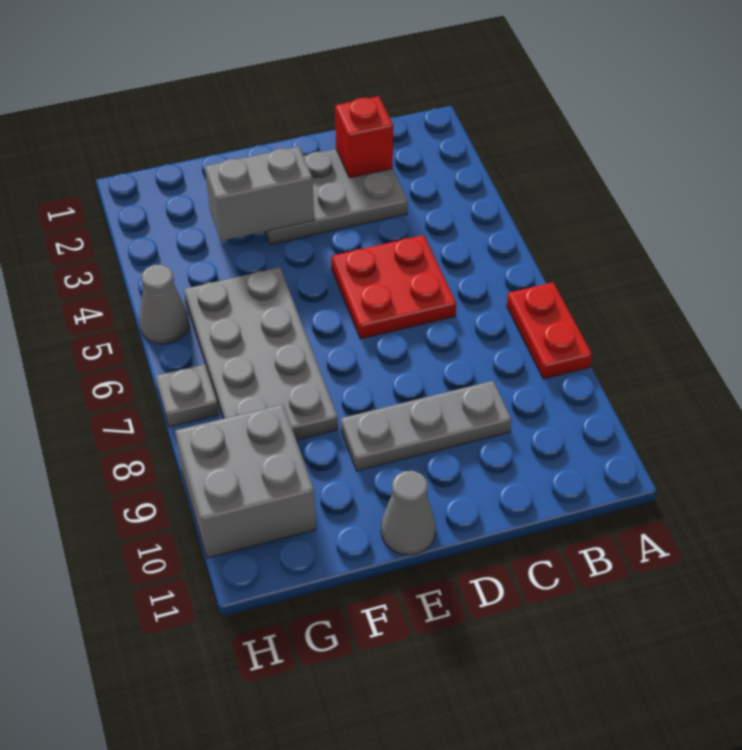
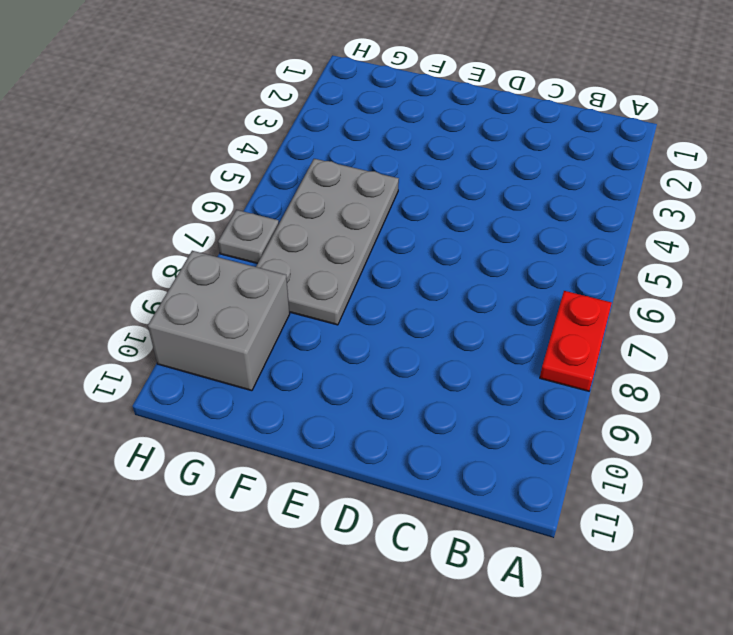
none -> grey 2x3 plate [265,149,408,244]
none -> red 2x2 plate [331,235,456,339]

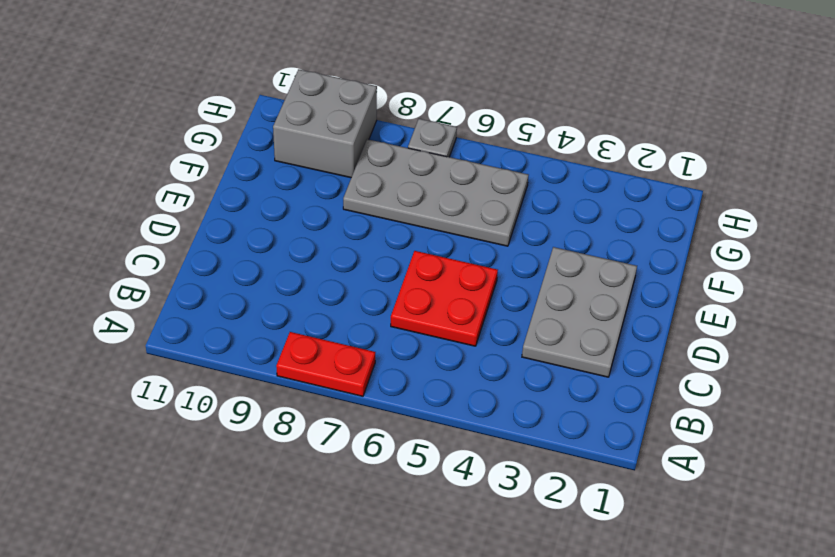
none -> grey 1x3 plate [341,381,512,471]
none -> grey 1x1 cone [381,471,436,555]

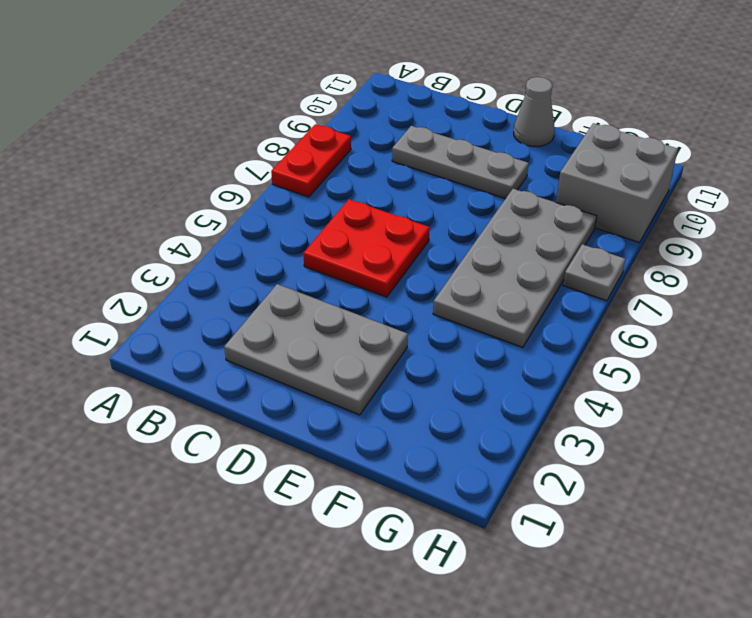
none -> grey 1x1 cone [139,265,189,344]
none -> red 1x1 brick [335,96,393,178]

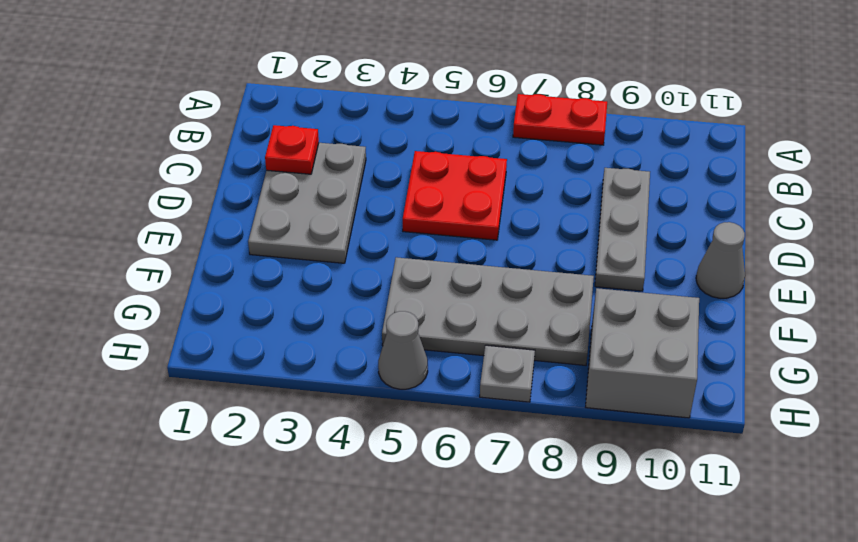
red 1x1 plate [265,125,319,174] -> red 1x1 brick [335,96,393,178]
none -> grey 1x2 brick [205,147,314,241]

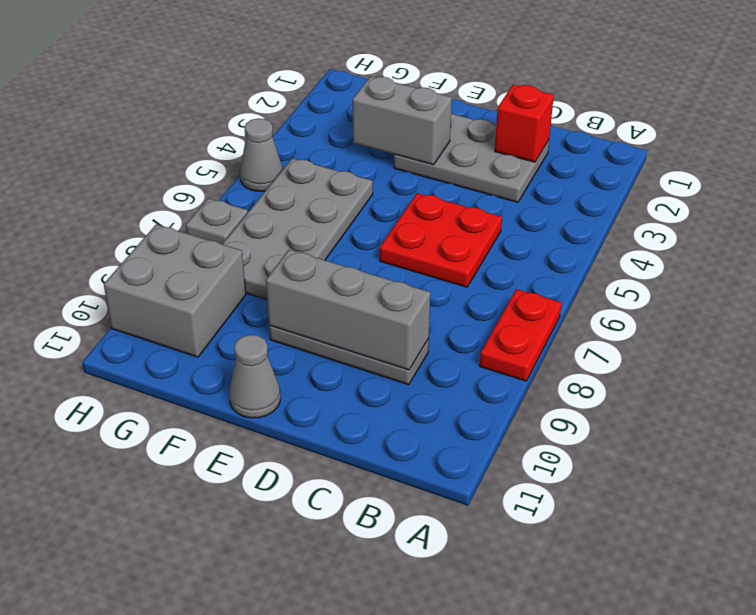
grey 1x3 brick [266,250,430,370] -> none

